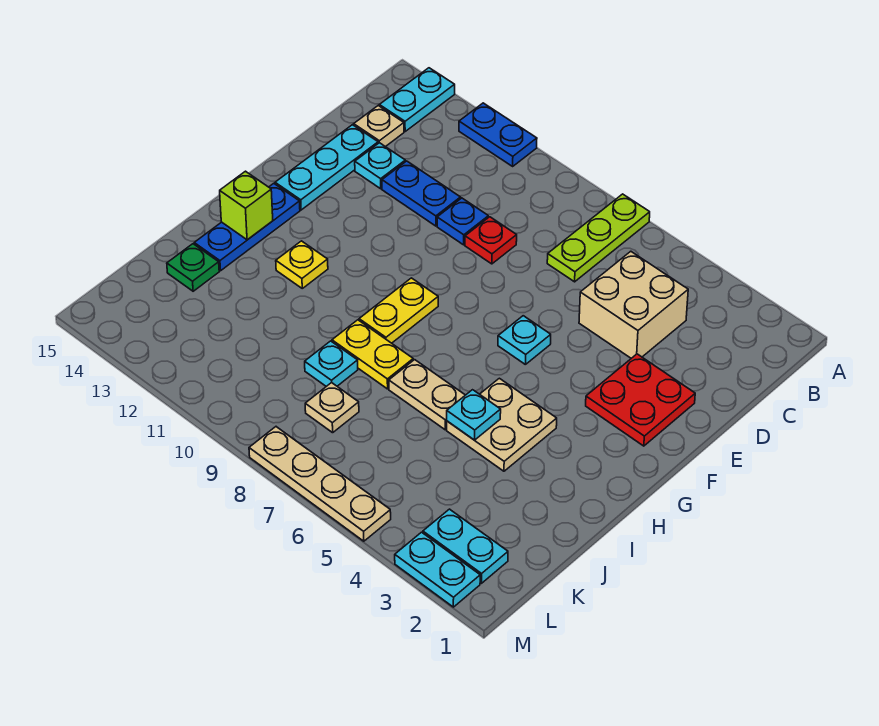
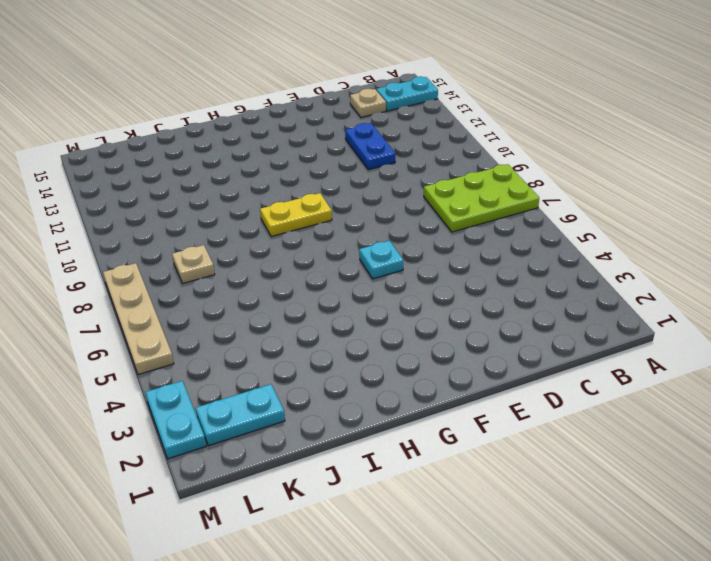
lime 2x3 plate [424,164,539,232] -> lime 1x3 plate [547,194,650,282]
cyan 1x2 plate [196,384,285,446] -> cyan 1x2 plate turned to [423,509,508,583]
none -> blue 1x2 plate [459,103,537,166]
none -> tan 2x2 brick [579,251,688,358]
none -> red 1x1 plate [465,217,517,264]

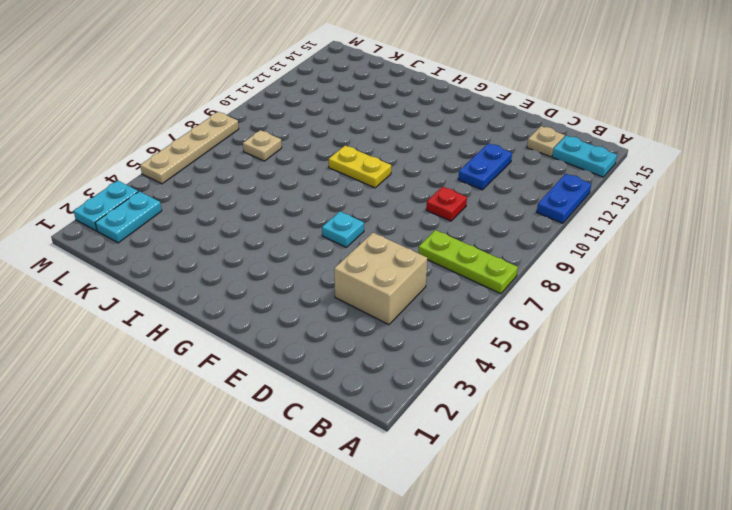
none -> blue 1x1 plate [437,198,488,245]
none -> cyan 1x1 plate [355,143,405,189]
none -> cyan 1x3 plate [275,125,378,210]

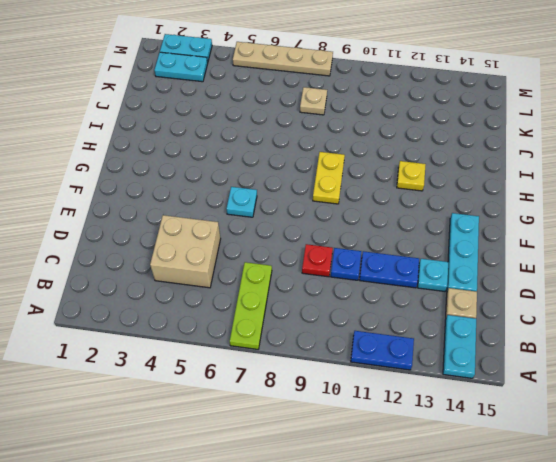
none -> red 2x2 plate [586,354,695,446]
none -> blue 1x3 plate [194,183,300,271]
none -> tan 2x2 plate [447,378,557,471]

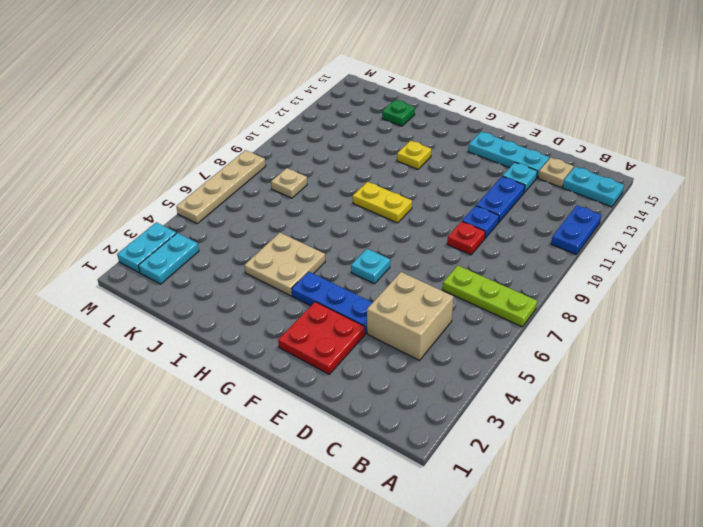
blue 1x3 plate [292,272,373,333] -> blue 1x3 plate moved to [194,183,300,271]
none -> tan 1x2 plate [389,360,465,430]
none -> yellow 1x2 plate [332,320,413,389]
none -> cyan 1x1 plate [305,341,358,386]

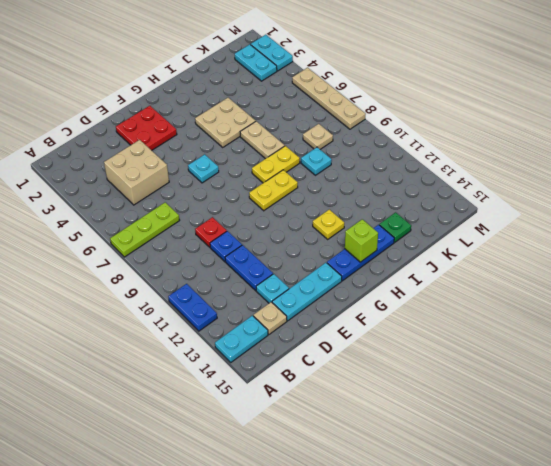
yellow 1x2 plate [252,146,300,183] -> yellow 1x2 plate turned to [332,320,413,389]
none -> cyan 1x1 plate [447,390,501,440]

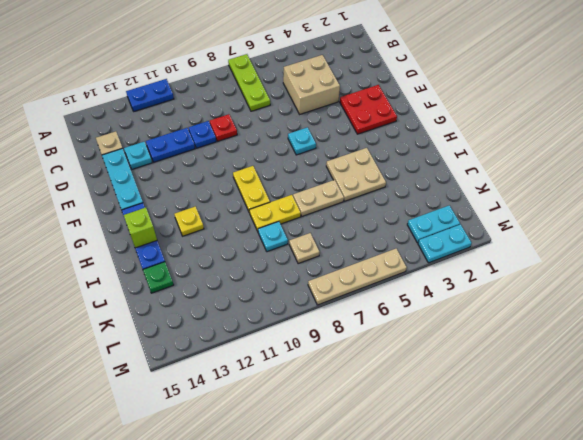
none -> cyan 1x2 plate [379,68,455,131]
none -> cyan 1x1 plate [447,390,501,440]

